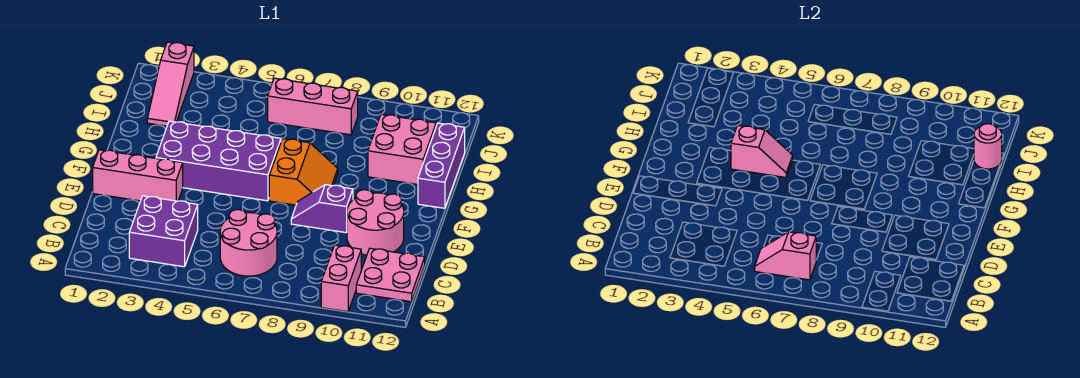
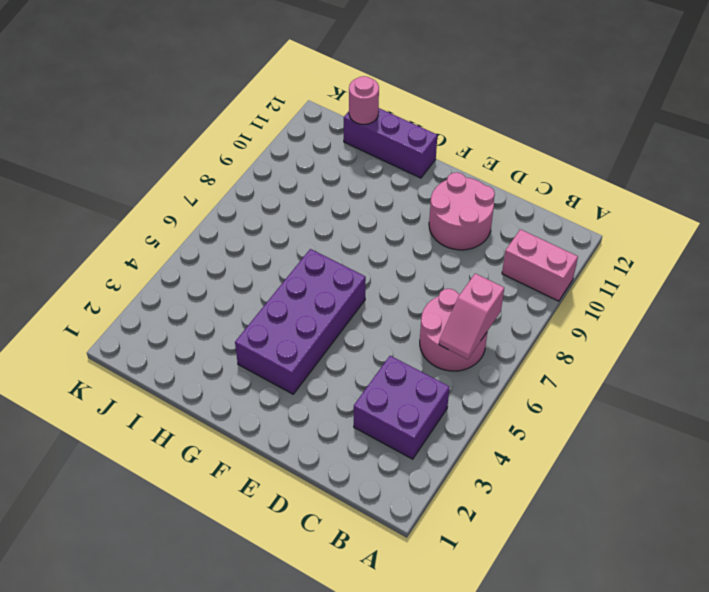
none -> pink 2x2 plate [356,248,425,302]
none -> pink 1x3 brick [93,150,183,201]
none -> purple 1x2 slope [291,185,353,233]

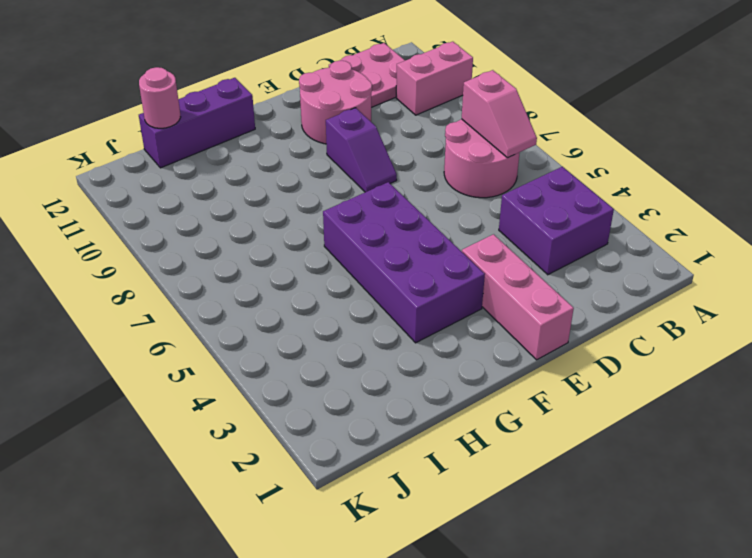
none -> orange 2x2 slope [269,139,338,205]
none -> pink 2x2 brick [368,114,436,184]
none -> pink 1x3 slope [147,42,194,126]

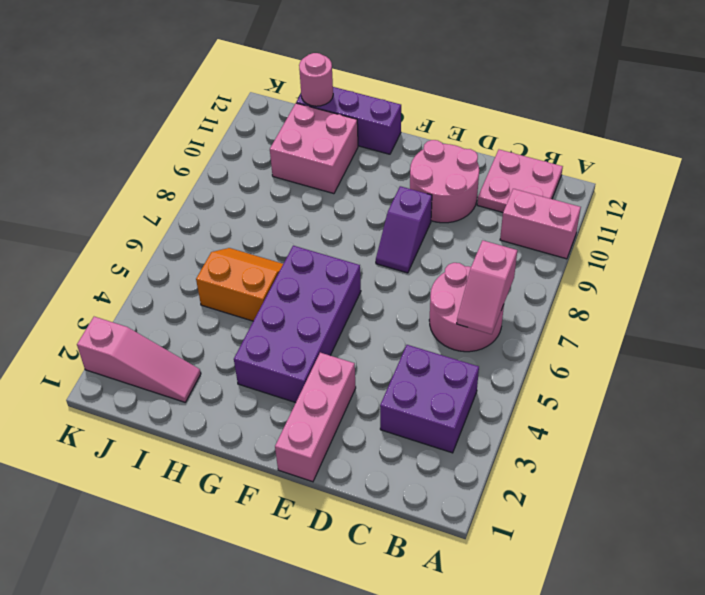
orange 2x2 slope [196,248,283,321] -> orange 2x2 slope moved to [269,139,338,205]
none -> pink 1x3 brick [268,78,358,135]
none -> pink 1x2 slope [731,126,793,177]

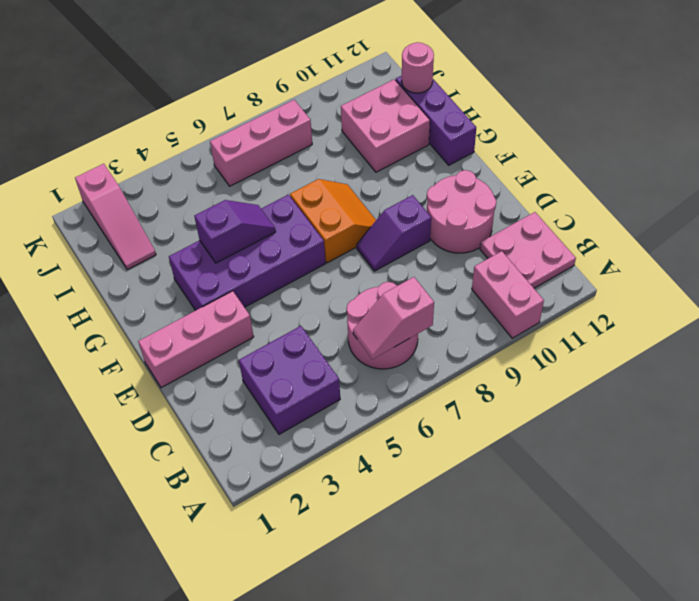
purple 1x2 slope [194,200,276,263] -> pink 1x2 slope [731,126,793,177]

